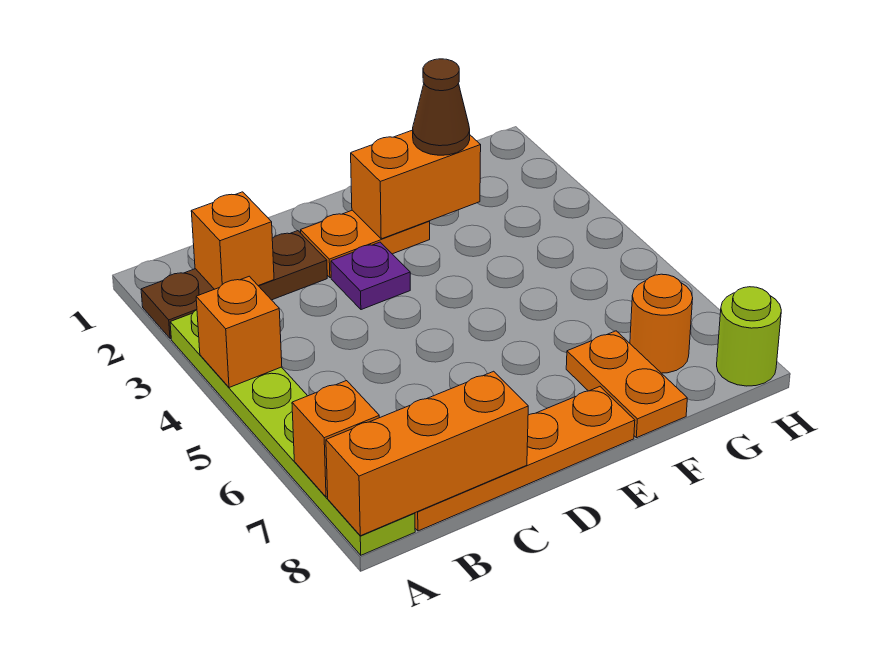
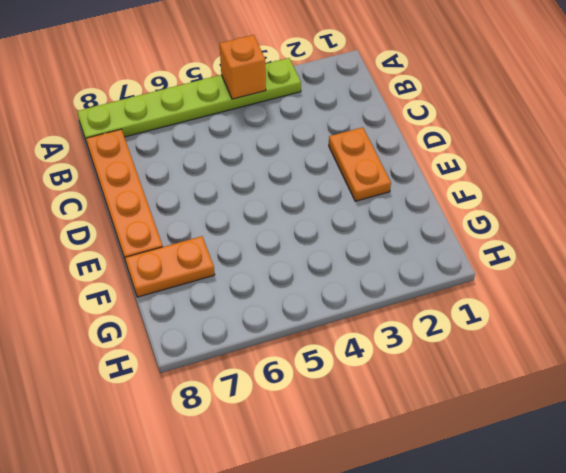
none -> brown 1x3 plate [141,231,327,339]
none -> purple 1x1 plate [331,242,410,310]
none -> orange 1x1 round brick [630,274,693,373]

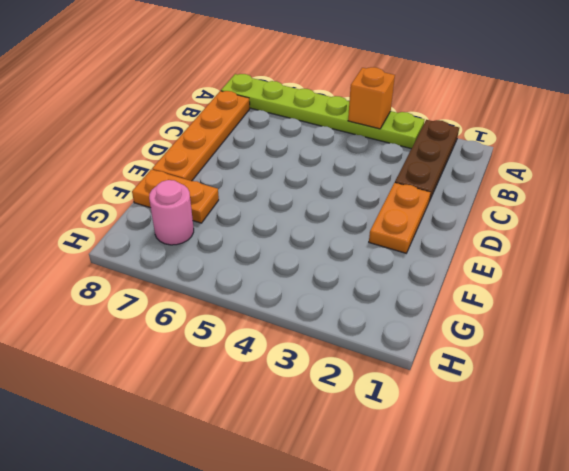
pink 1x1 round brick [149,180,194,245] -> orange 1x1 round brick [630,274,693,373]
none -> purple 1x1 plate [331,242,410,310]
none -> lime 1x1 round brick [717,287,781,386]
none -> orange 1x1 brick [292,381,379,497]

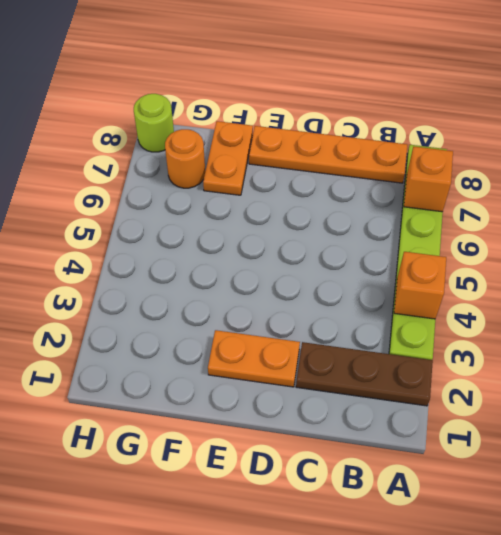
none -> purple 1x1 plate [331,242,410,310]
none -> orange 1x3 brick [326,371,528,536]
none -> orange 1x1 brick [191,192,274,289]

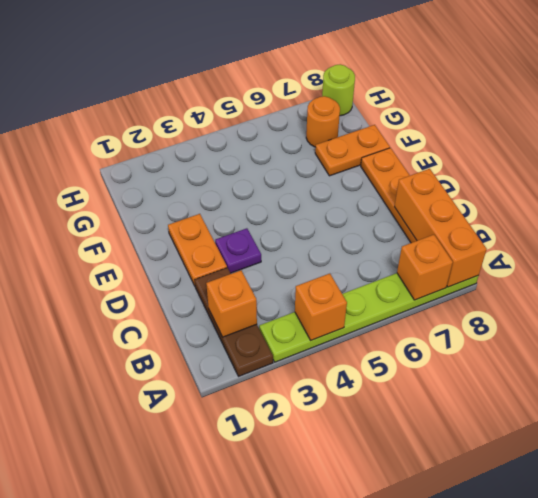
none -> orange 1x2 brick [351,130,481,239]
none -> brown 1x1 cone [413,59,470,155]

